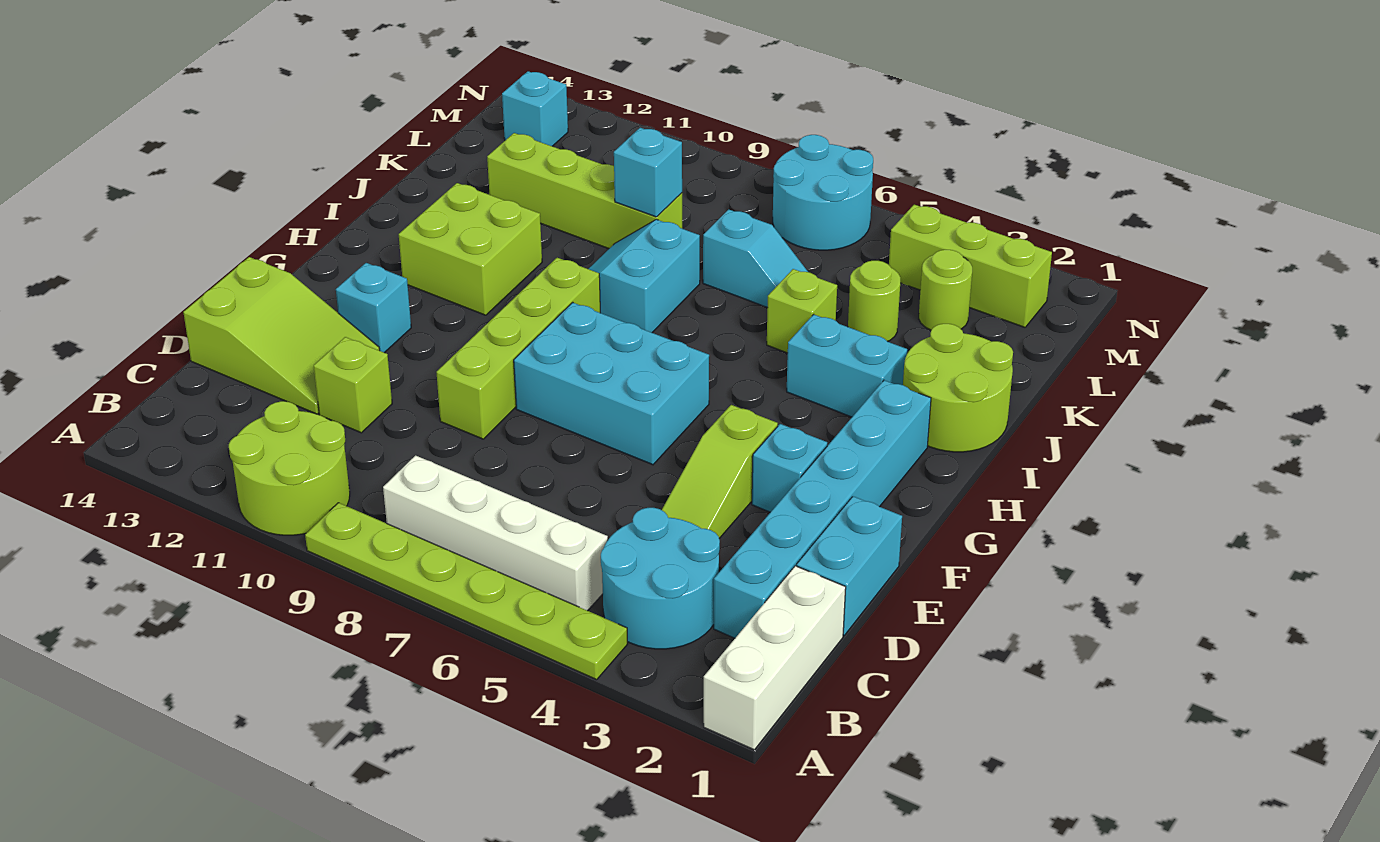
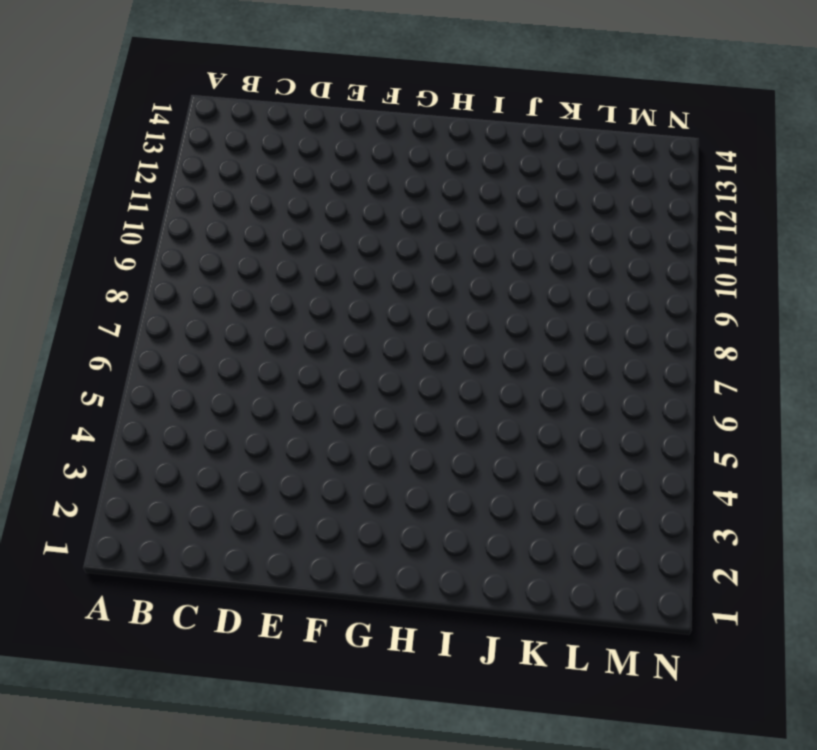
none -> white 1x3 brick [704,566,846,750]
none -> lime 1x6 plate [305,503,627,680]
none -> lime 2x2 round brick [229,401,350,535]

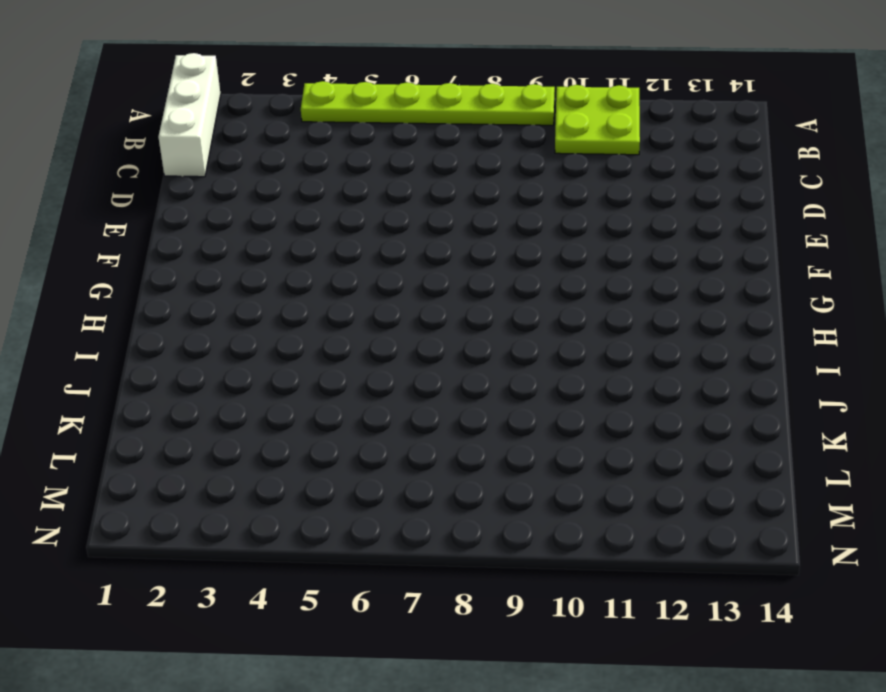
lime 2x2 plate [555,85,640,155] -> lime 2x2 round brick [229,401,350,535]
none -> cyan 2x2 round brick [601,508,720,649]
none -> white 1x4 brick [383,455,608,611]
none -> cyan 1x6 brick [714,380,931,638]

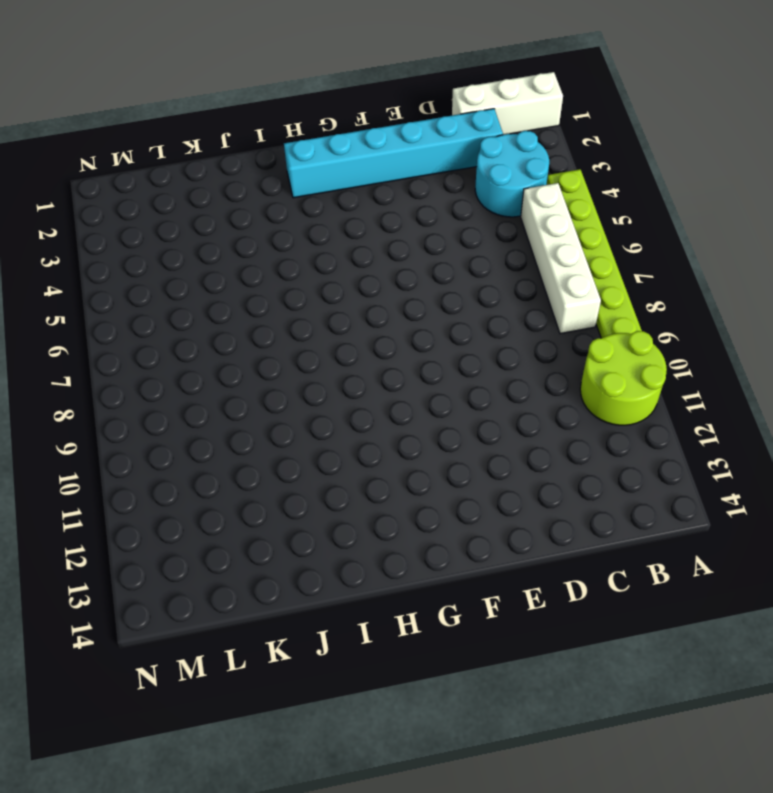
none -> cyan 1x2 brick [797,496,902,635]
none -> lime 1x3 slope [662,405,778,538]
none -> lime 1x1 brick [314,337,392,433]

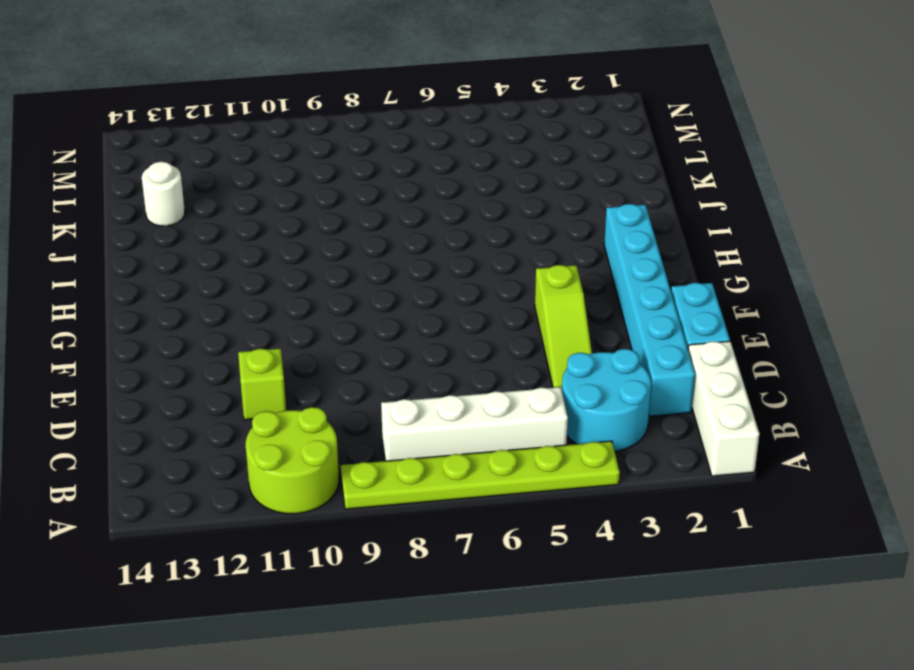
white 1x1 round brick [142,162,185,226] -> none
none -> lime 2x3 slope [183,257,380,414]
none -> lime 1x4 brick [436,258,600,439]
none -> cyan 1x1 brick [752,424,827,512]

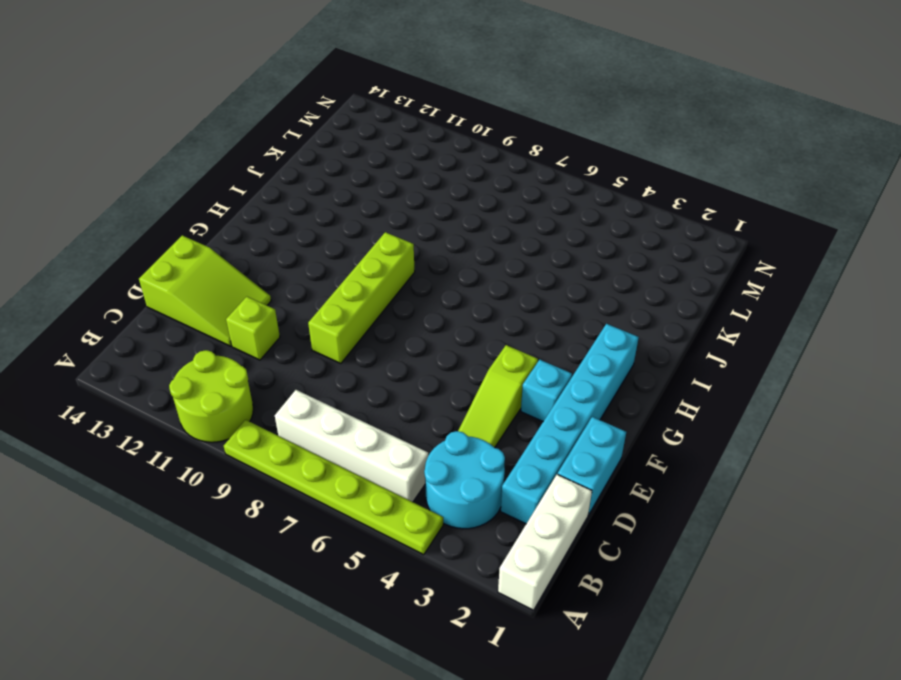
none -> cyan 2x3 brick [514,302,709,465]
none -> cyan 1x1 brick [336,263,411,353]
none -> lime 2x2 brick [399,183,542,315]

